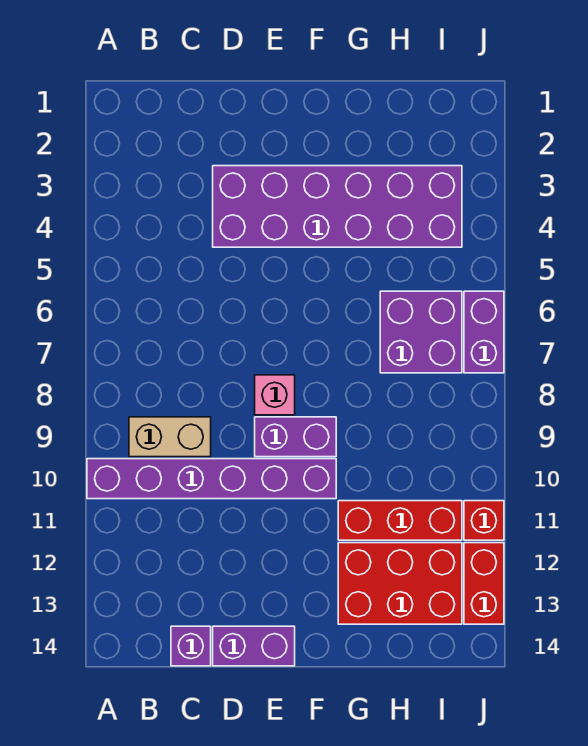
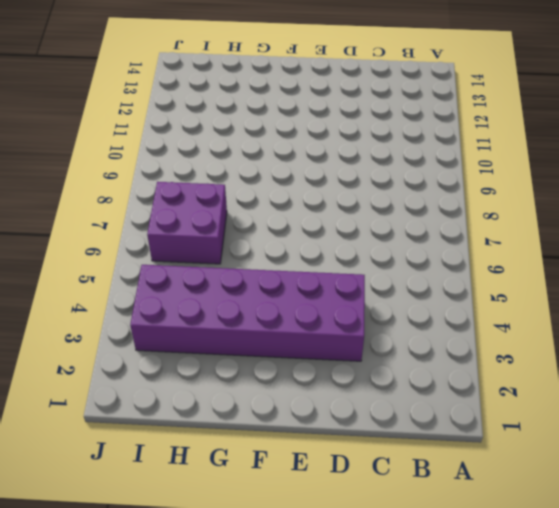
none -> purple 1x6 brick [87,459,336,499]
none -> tan 1x2 brick [129,417,211,457]
none -> purple 1x1 brick [171,626,211,666]

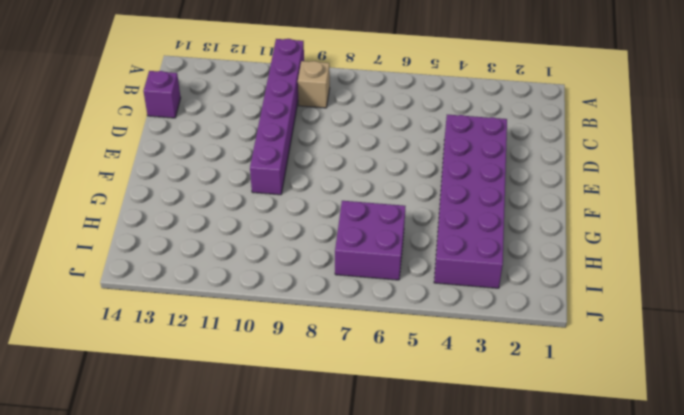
tan 1x1 brick [298,61,330,108] -> tan 1x2 brick [129,417,211,457]
none -> purple 1x2 brick [213,626,295,666]
none -> pink 1x1 brick [255,375,295,415]
none -> purple 1x2 brick [255,417,336,457]

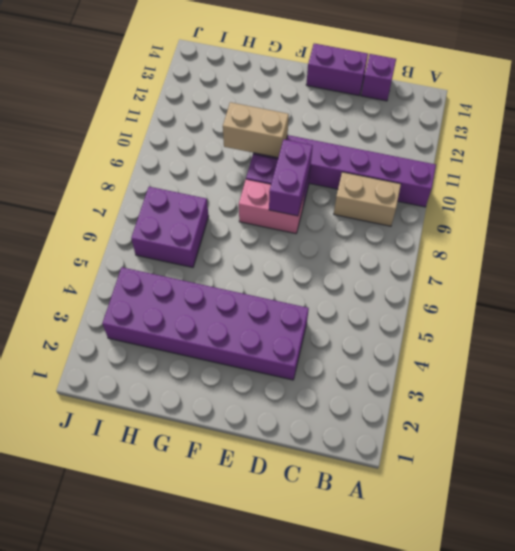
pink 1x2 brick [239,179,304,234] -> pink 1x1 brick [255,375,295,415]
purple 1x2 brick [269,140,313,216] -> purple 1x2 brick moved to [464,291,504,373]
tan 1x2 brick [223,102,289,158] -> none
none -> red 1x3 brick [338,501,462,540]
none -> red 2x3 brick [338,543,462,624]
none -> red 1x1 brick [464,501,504,540]

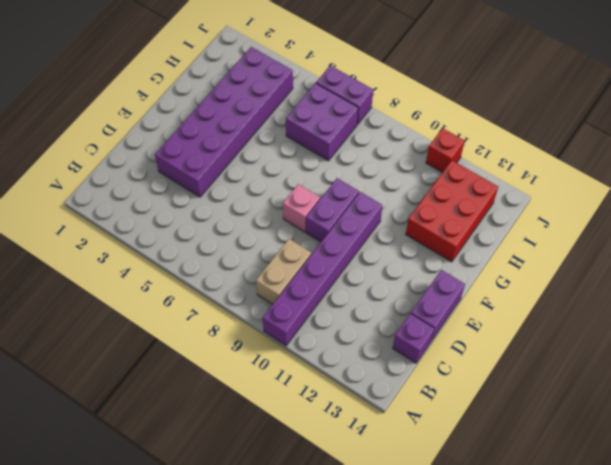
none -> red 1x3 brick [338,501,462,540]
none -> red 1x2 brick [464,543,504,624]

